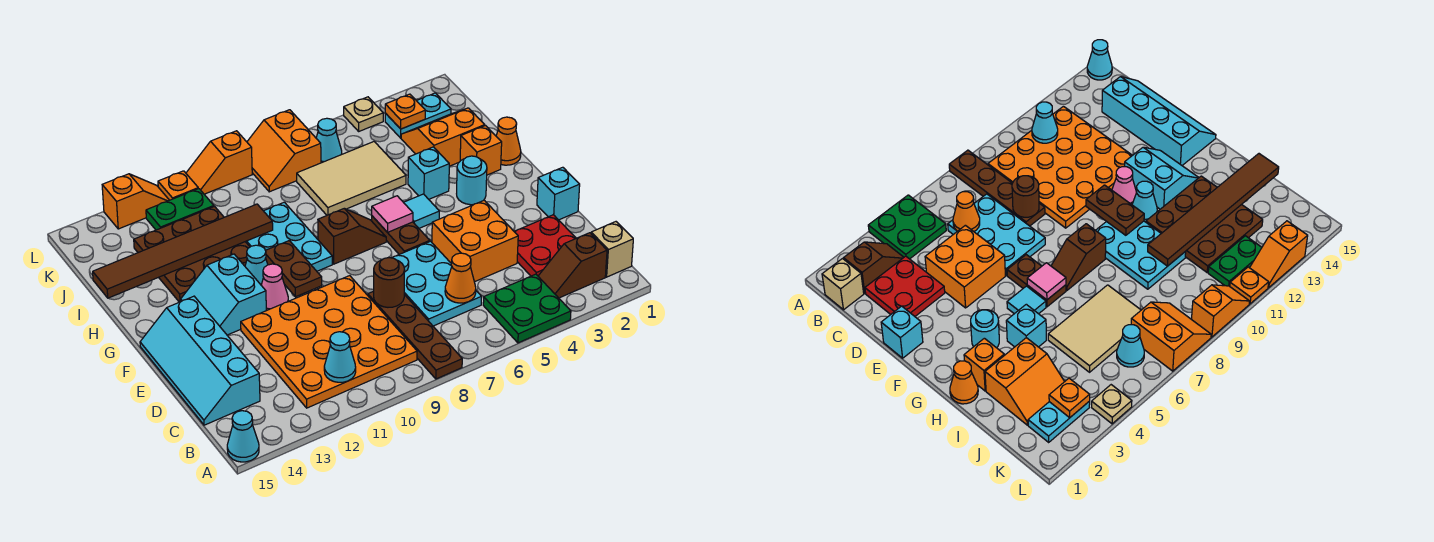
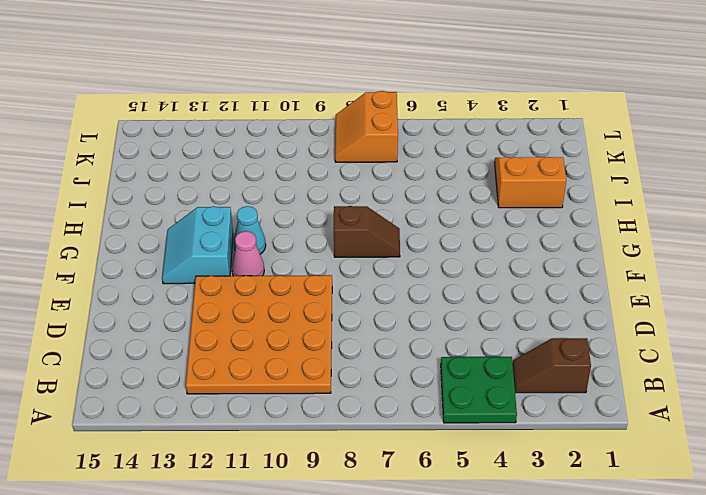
none -> brown 1x4 plate [368,291,462,379]
none -> cyan 1x1 cone [227,411,259,462]
none -> tan 1x1 brick [591,222,633,277]
none -> red 2x2 plate [514,215,576,276]

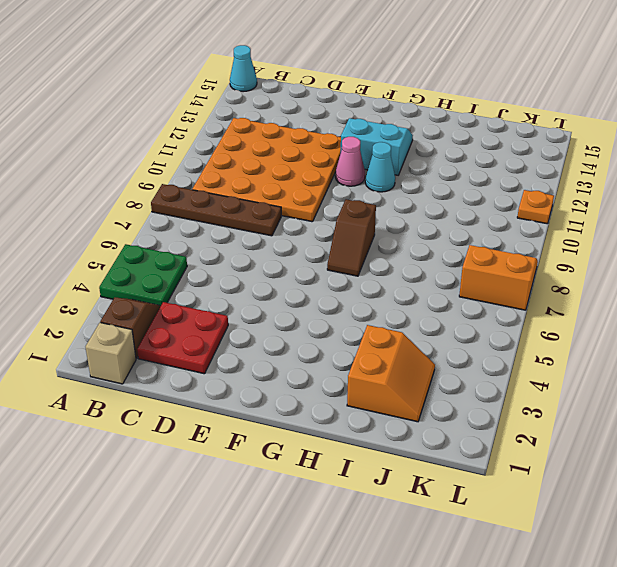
none -> cyan 2x3 plate [392,241,482,326]
none -> cyan 2x4 slope [140,296,260,425]
none -> orange 2x2 brick [432,200,518,282]
none -> cyan 1x1 brick [537,167,580,220]

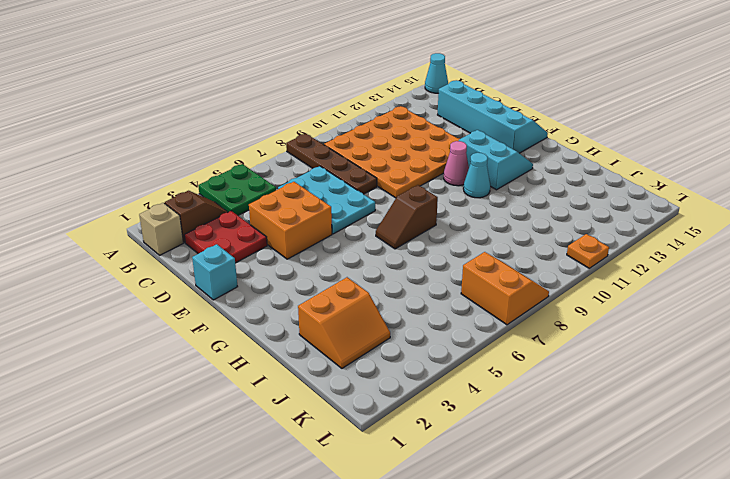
none -> brown 1x2 plate [372,216,430,254]
none -> cyan 1x1 round brick [457,156,487,205]
none -> cyan 1x1 tile [404,194,439,228]
none -> cyan 2x3 plate [245,202,332,271]

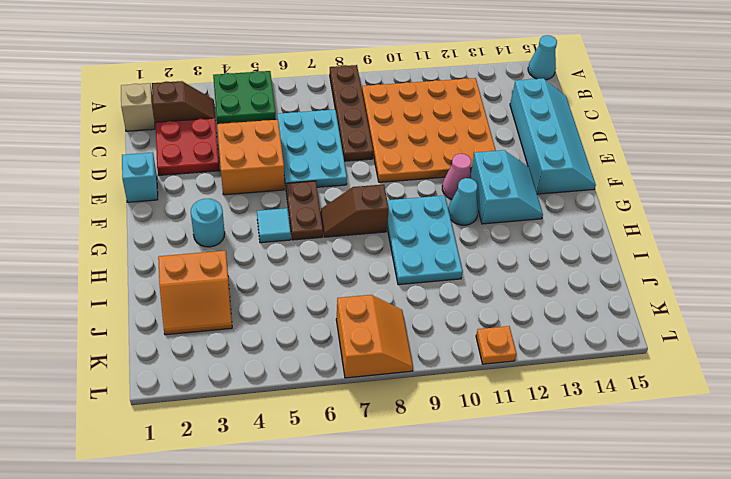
none -> orange 1x1 cone [496,117,521,165]
none -> orange 1x1 brick [460,126,502,175]
none -> cyan 1x1 brick [408,147,449,199]
none -> brown 3x3 plate [134,207,250,302]

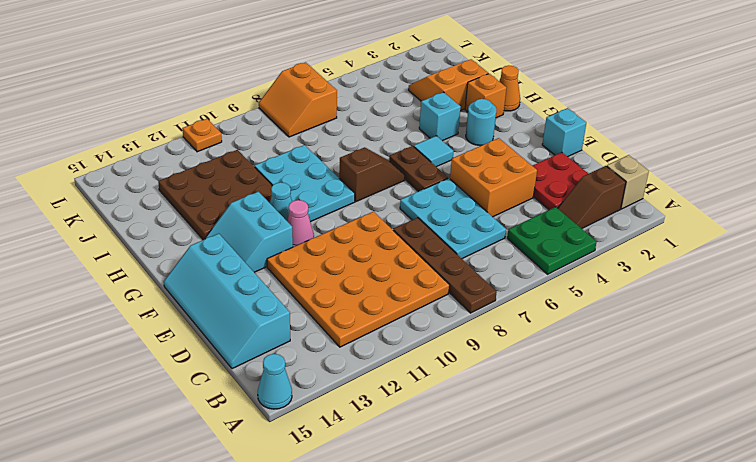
none -> tan 2x3 tile [297,142,406,215]
none -> cyan 1x2 plate [385,93,451,138]
none -> cyan 1x1 cone [316,118,342,163]
none -> green 1x2 plate [146,189,214,230]

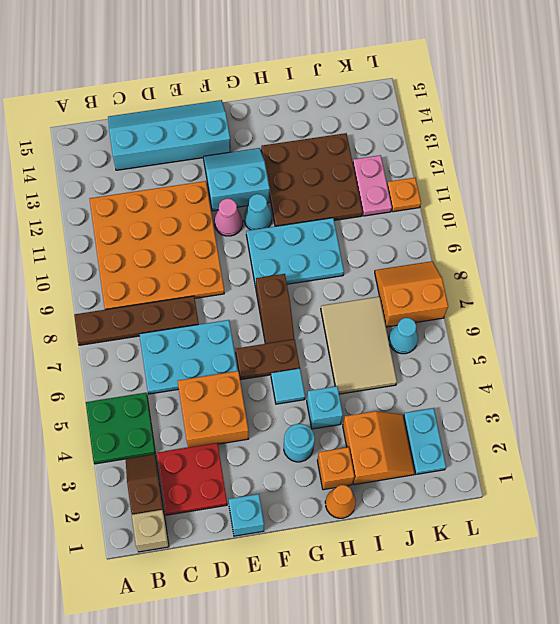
pink 1x2 plate [353,155,392,216] -> green 1x2 plate [146,189,214,230]
none -> cyan 1x1 cone [227,411,259,462]
none -> tan 1x1 plate [344,97,383,131]
none -> orange 1x2 slope [186,131,252,194]
none -> orange 1x2 slope [102,174,169,229]

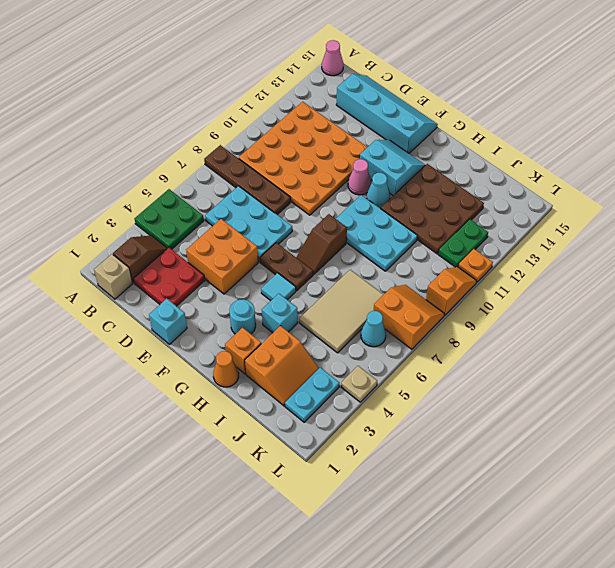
pink 1x1 cone [322,40,343,76] -> cyan 1x1 cone [227,411,259,462]
none -> orange 1x2 slope [102,174,169,229]
none -> cyan 1x1 cone [324,332,356,382]
none -> orange 1x1 cone [445,253,476,303]
none -> brown 1x1 round brick [374,257,405,307]

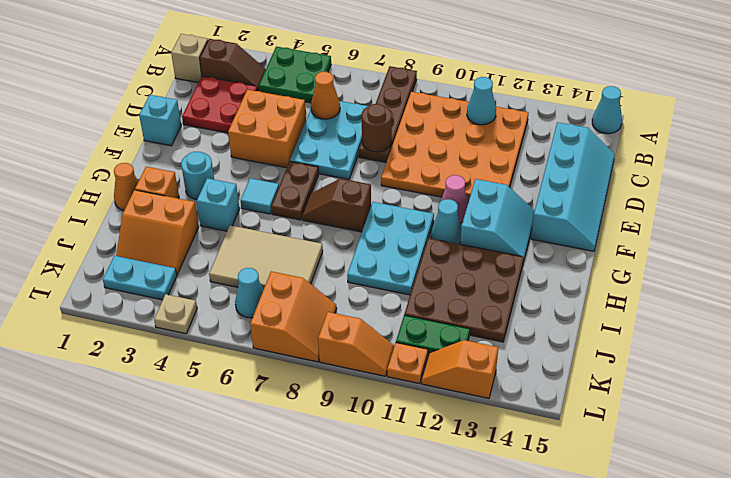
none -> brown 1x2 plate [266,241,322,297]
none -> pink 1x1 tile [372,196,413,232]
none -> brown 1x6 tile [93,204,273,298]
none -> orange 1x1 plate [385,94,425,129]

